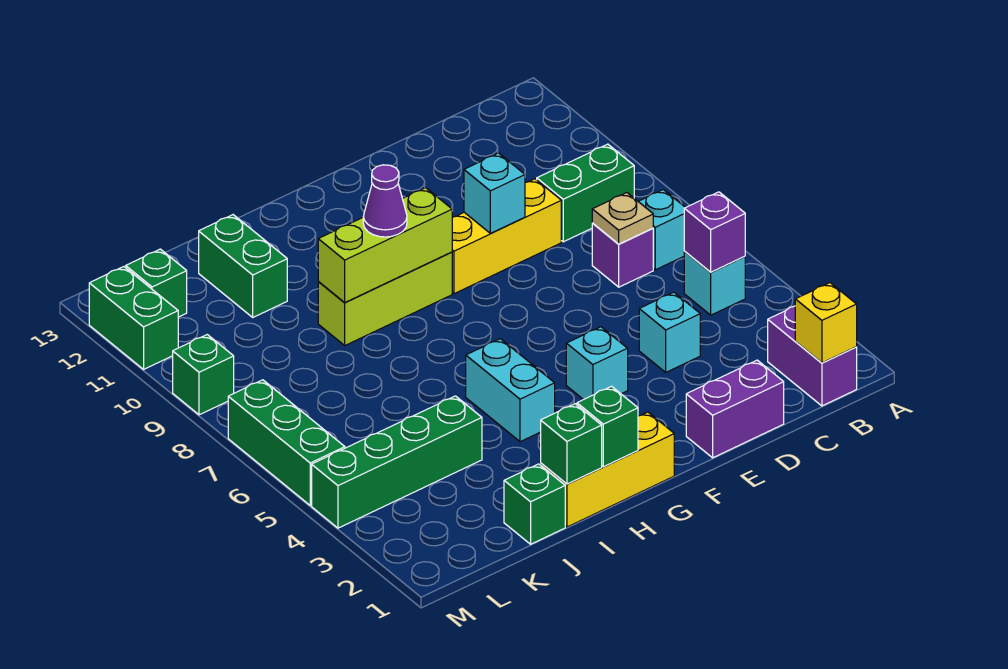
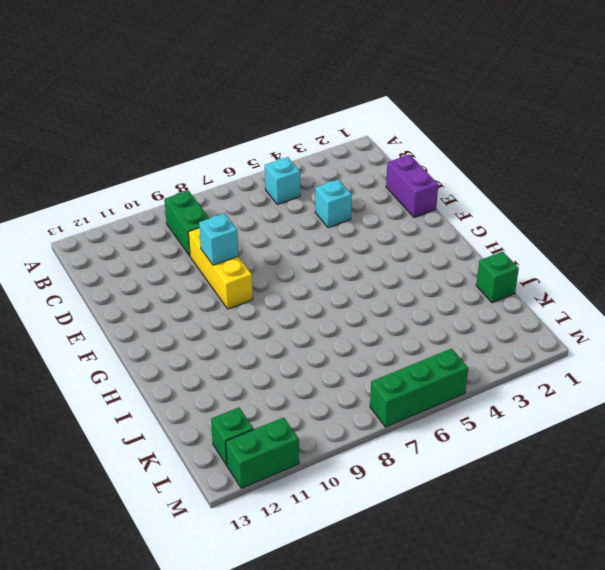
none -> purple 1x2 brick [768,306,857,406]
none -> cyan 1x1 brick [638,190,685,270]
none -> purple 1x1 brick [592,223,653,287]

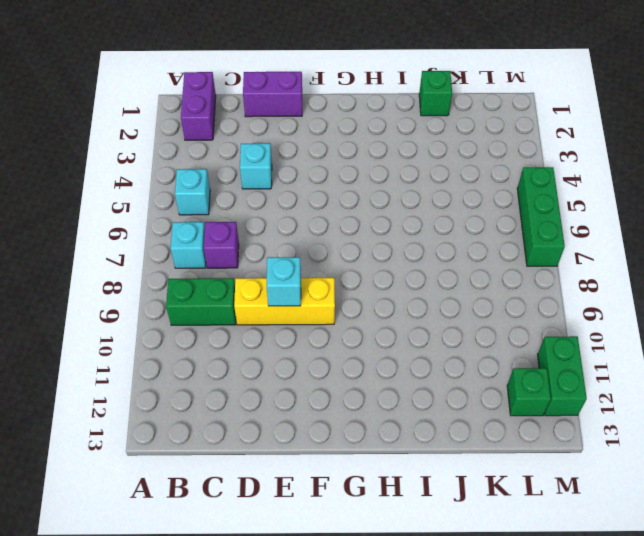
none -> cyan 1x1 brick [566,327,628,400]
none -> yellow 1x3 brick [541,412,674,527]
none -> lime 1x3 brick [318,252,452,345]

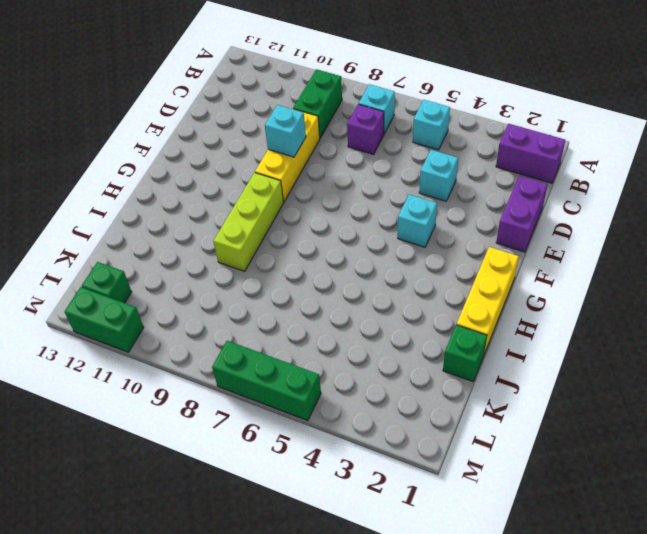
none -> cyan 1x2 brick [466,339,555,442]
none -> green 1x4 brick [312,396,482,528]
none -> green 1x2 brick [199,215,287,317]

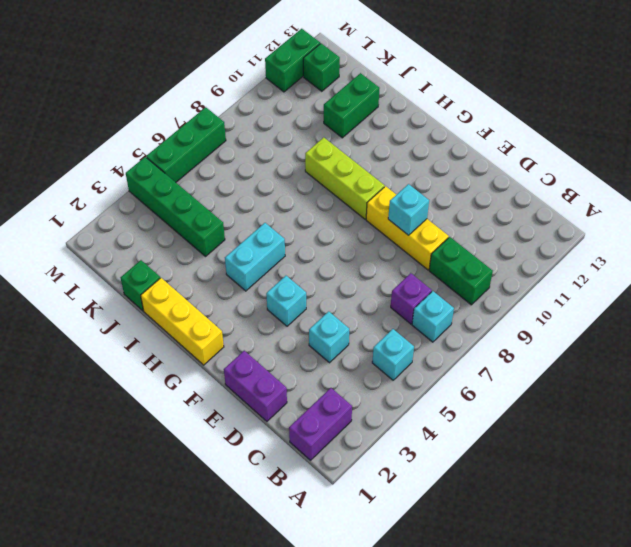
none -> green 1x1 brick [173,335,234,415]
none -> yellow 1x1 brick [795,283,857,363]
none -> purple 1x1 brick [684,192,745,272]

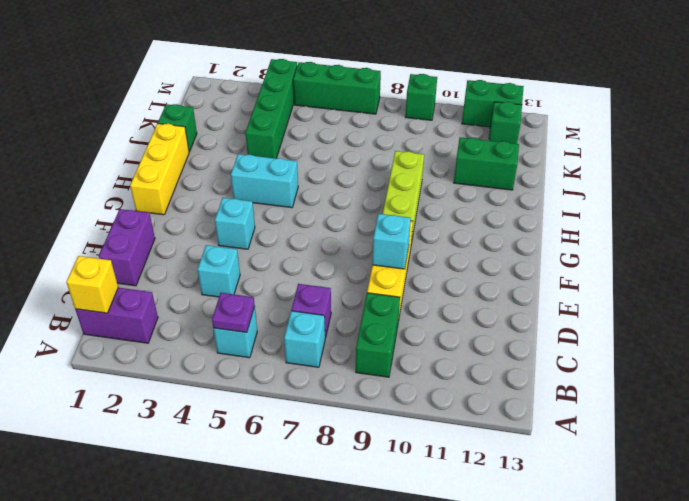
purple 1x1 plate [212,293,255,333] -> purple 1x1 brick [684,192,745,272]
none -> tan 1x1 plate [592,193,653,244]
none -> lime 1x3 brick [318,188,452,303]
none -> green 1x1 brick [577,386,638,467]

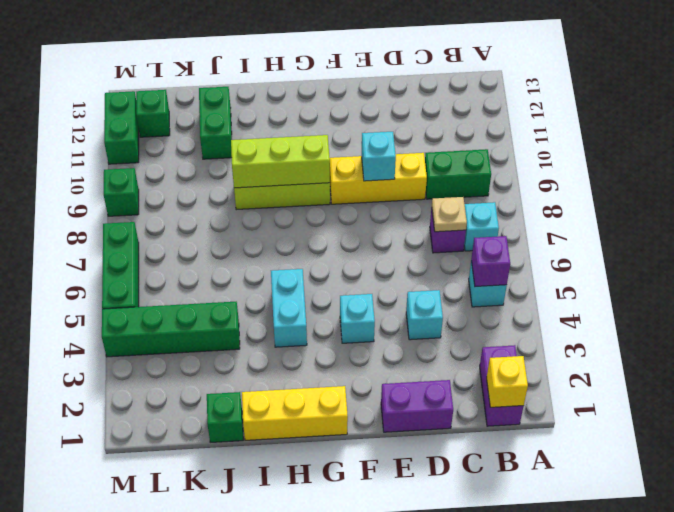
none -> green 1x1 brick [577,386,638,467]
none -> green 1x1 brick [541,404,602,484]
none -> purple 1x1 cone [363,165,407,237]

